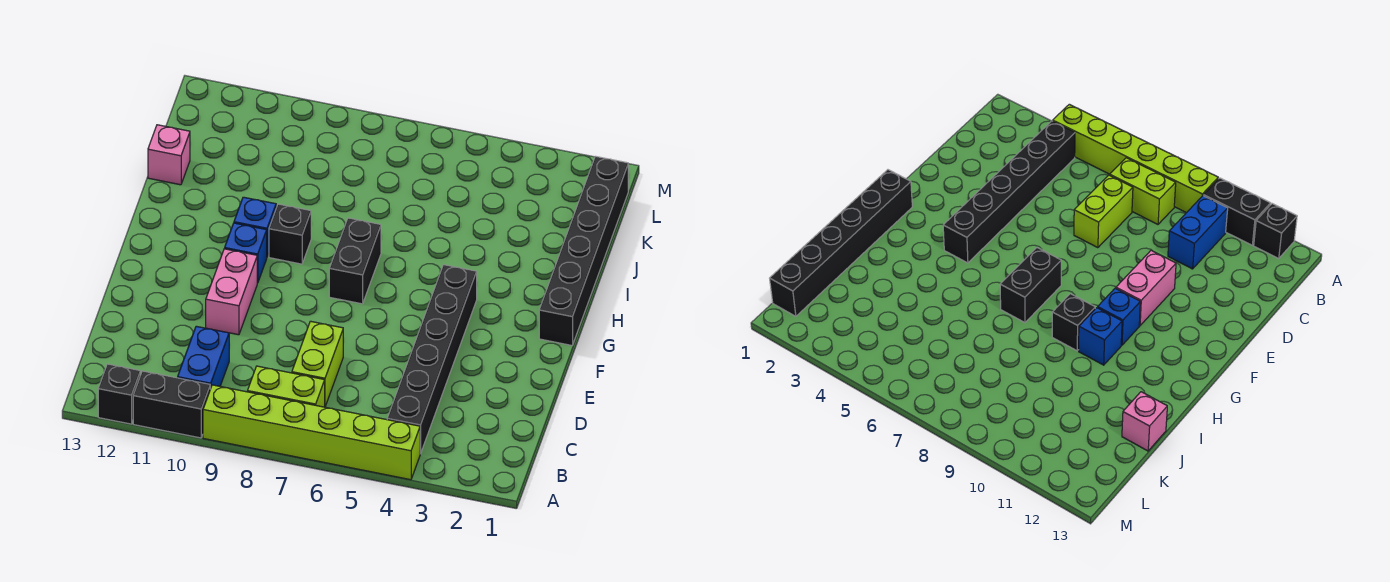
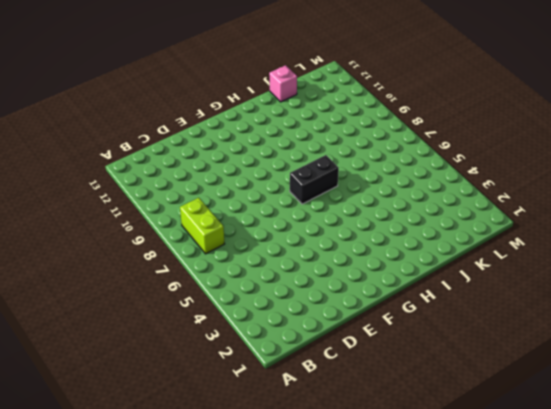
none -> lime 1x6 brick [203,385,420,480]
none -> black 1x2 brick [133,371,210,438]
none -> black 1x1 brick [98,364,140,424]

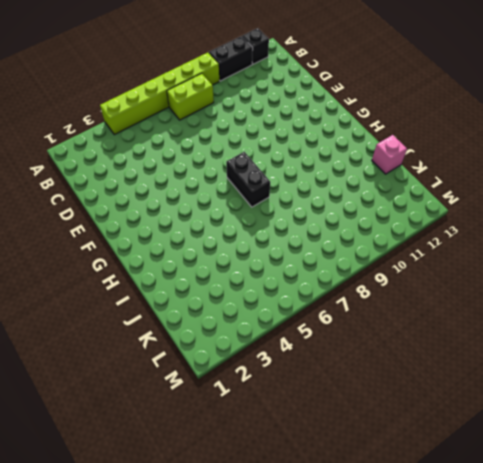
none -> black 1x6 brick [387,265,477,454]
none -> blue 1x2 brick [178,326,229,389]
none -> lime 1x2 brick [292,321,343,406]

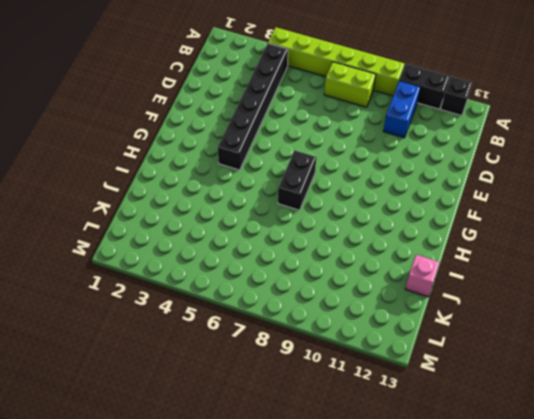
none -> lime 1x2 brick [292,321,343,406]
none -> pink 1x2 brick [206,249,257,335]
none -> black 1x6 brick [539,156,628,345]

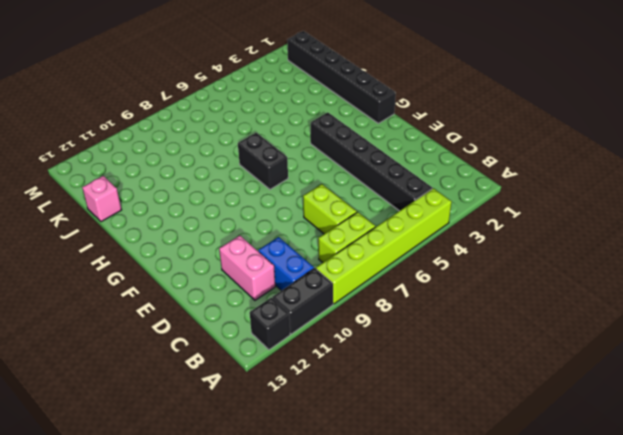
pink 1x2 brick [219,235,275,300] -> pink 1x2 brick moved to [206,249,257,335]
none -> blue 1x1 brick [225,223,267,283]
none -> black 1x1 brick [269,204,311,264]
none -> blue 1x1 brick [234,197,276,256]

